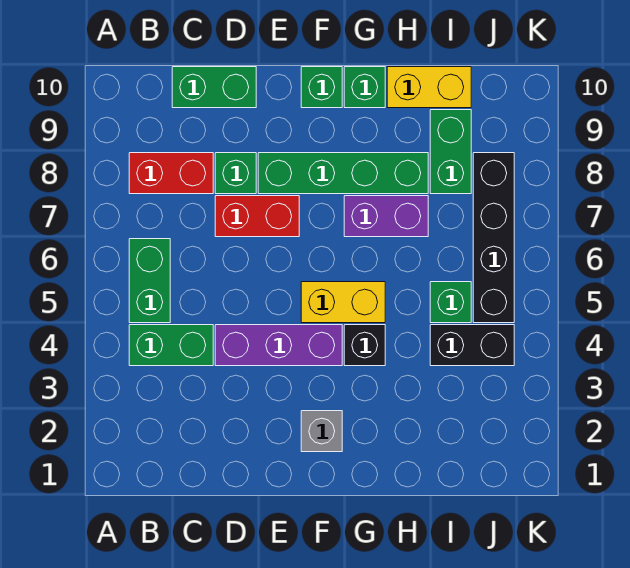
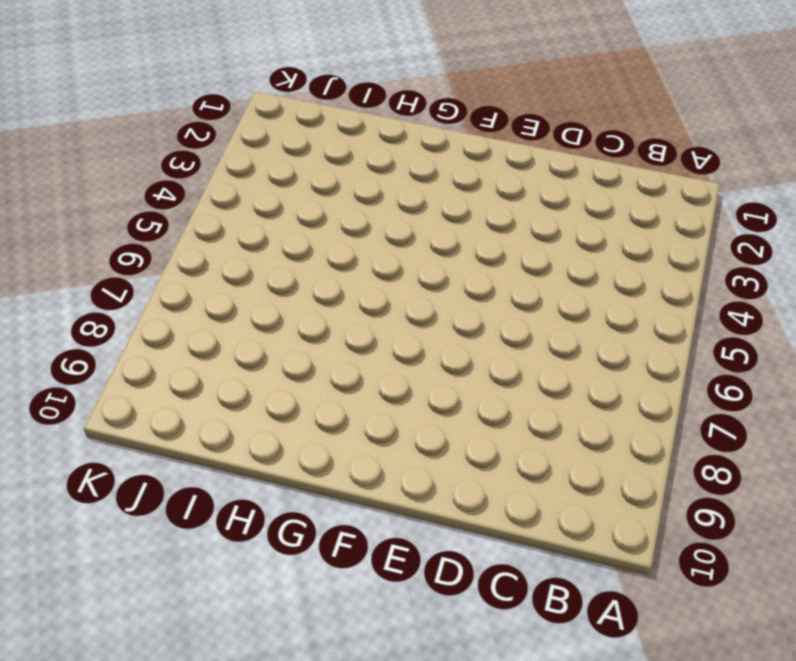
none -> green 1x2 brick [129,325,213,366]
none -> green 1x2 brick [129,239,170,323]
none -> red 1x2 brick [129,153,213,194]

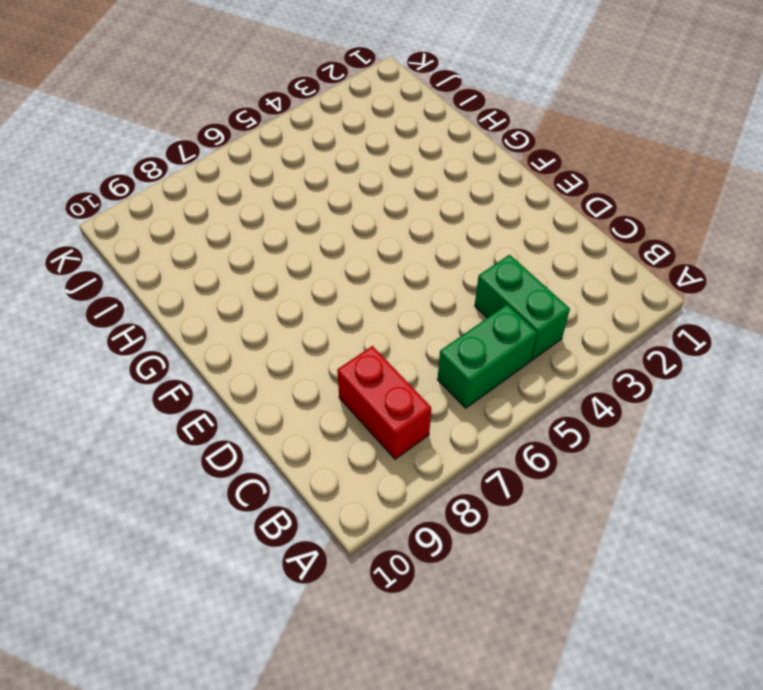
none -> green 1x2 brick [172,67,256,108]
none -> purple 1x3 brick [215,325,342,366]
none -> red 1x2 brick [215,196,299,237]

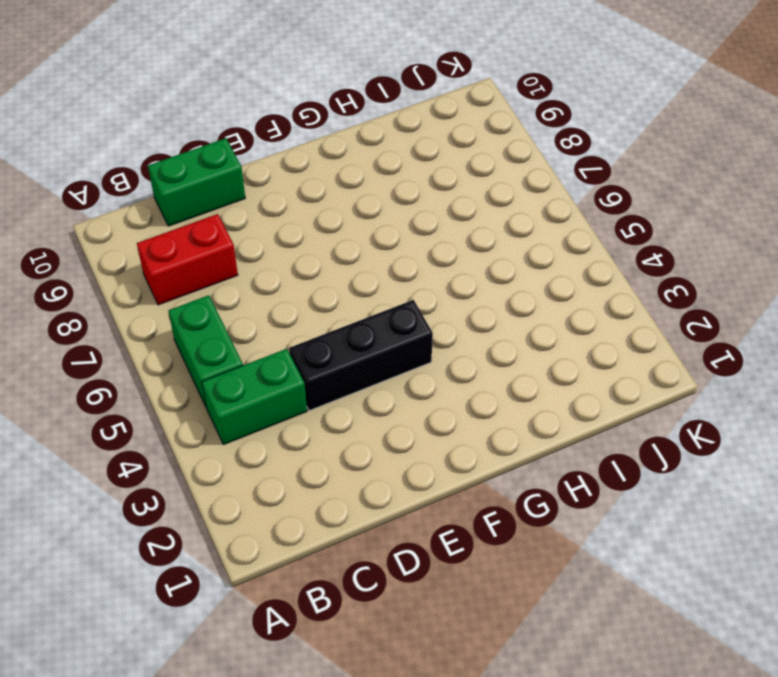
black 1x3 brick [289,300,433,411] -> purple 1x3 brick [215,325,342,366]
none -> red 1x2 brick [215,196,299,237]
none -> green 1x1 brick [215,153,256,194]
none -> green 1x4 brick [258,153,428,194]

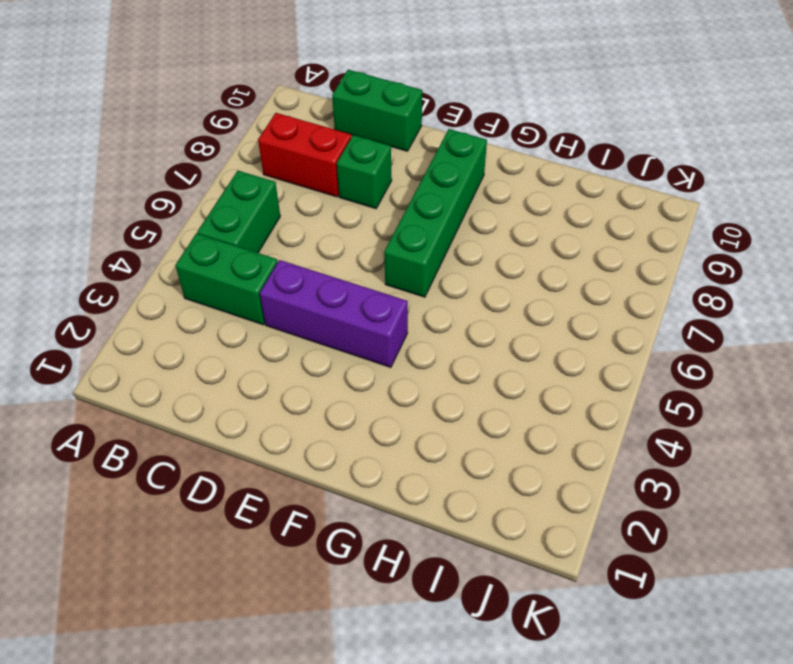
green 1x4 brick [384,129,487,297] -> green 1x4 brick turned to [258,153,428,194]
none -> red 1x2 brick [215,196,299,237]
none -> grey 1x1 brick [301,411,342,452]
none -> yellow 1x2 brick [301,282,385,323]

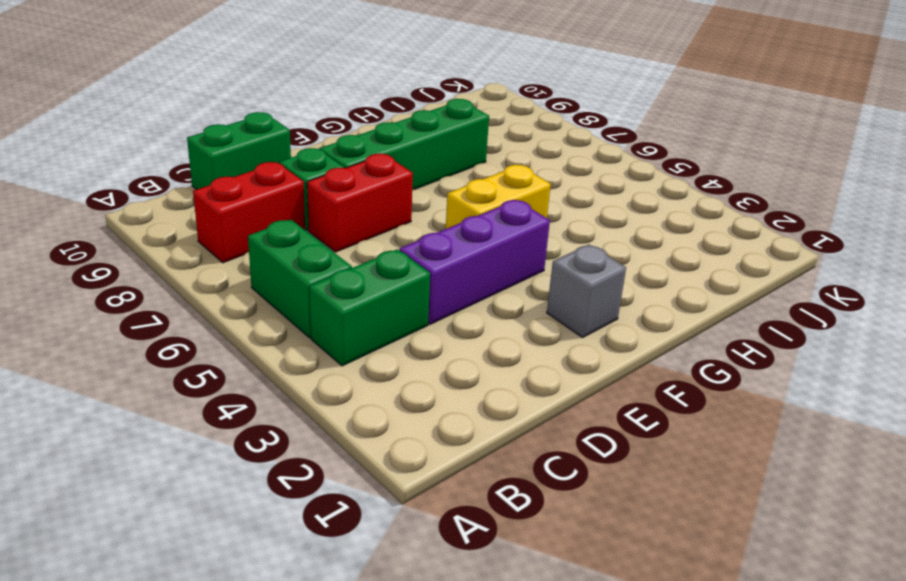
none -> green 1x1 brick [301,67,342,108]
none -> black 1x1 brick [344,325,385,366]
none -> purple 1x2 brick [344,196,428,237]

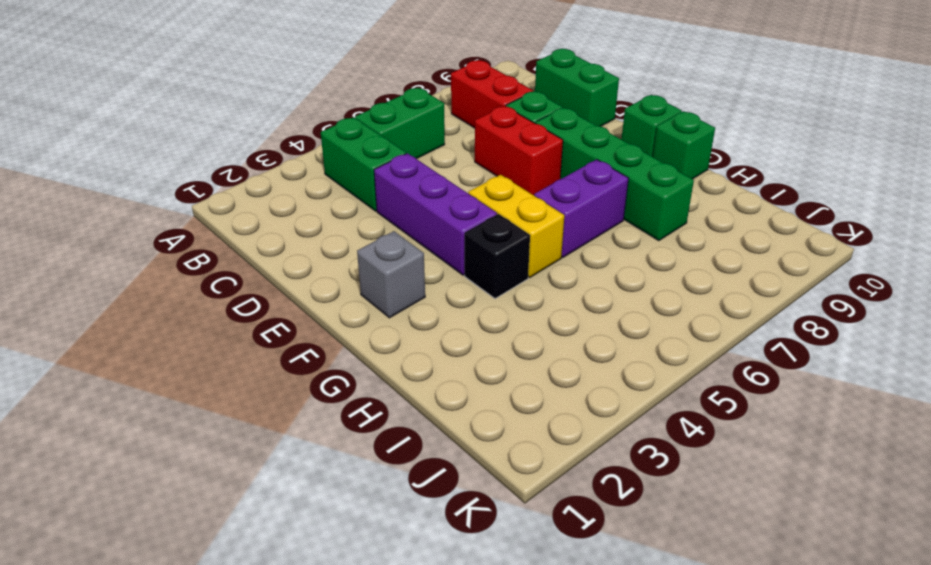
purple 1x2 brick [534,159,629,257] -> purple 1x2 brick turned to [344,196,428,237]
none -> yellow 1x2 brick [387,67,471,108]
none -> black 1x2 brick [430,325,514,366]
none -> green 1x1 brick [430,282,471,323]

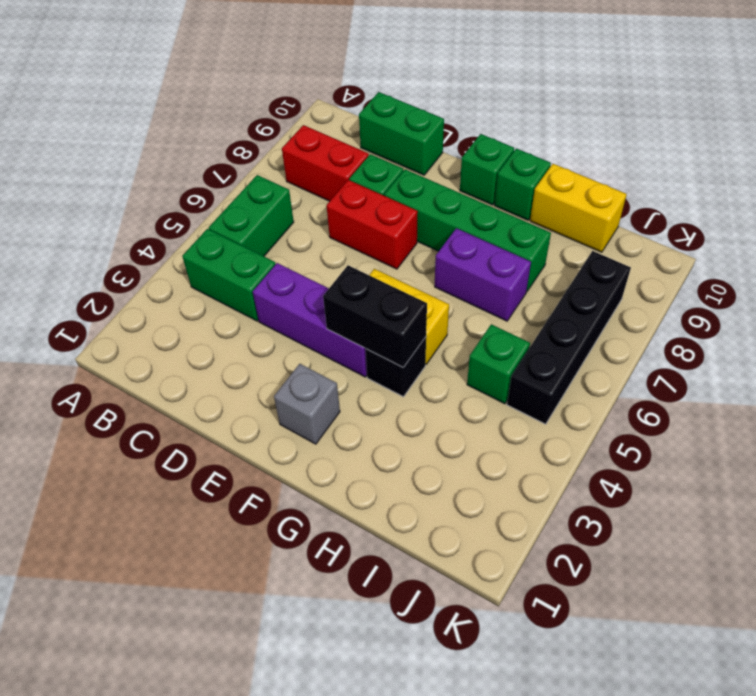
black 1x2 brick [323,265,427,367] -> black 1x2 brick moved to [430,325,514,366]
none -> green 1x2 brick [430,110,471,194]

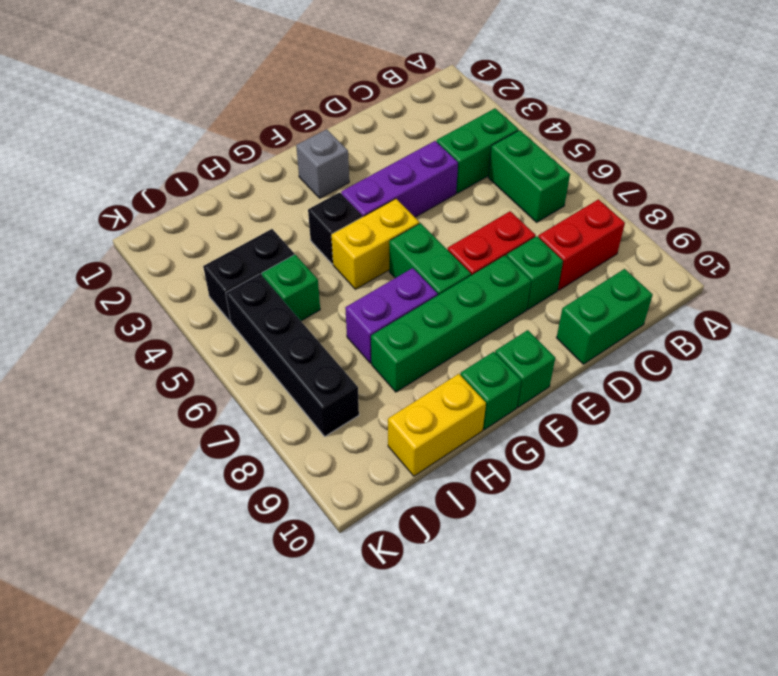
green 1x2 brick [389,223,471,295] -> green 1x2 brick moved to [430,110,471,194]

